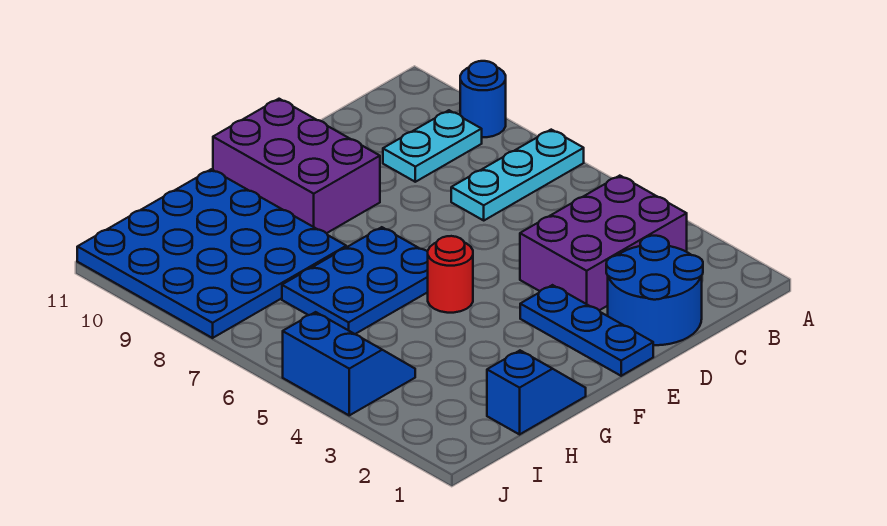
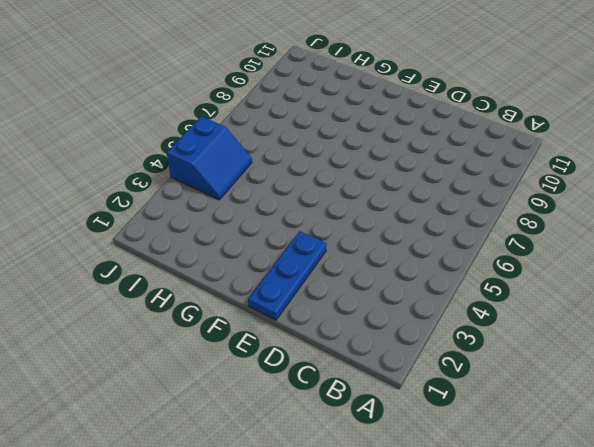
none -> cyan 1x3 plate [451,130,584,220]
none -> blue 1x1 round brick [460,61,506,137]
none -> purple 2x3 brick [520,176,687,310]

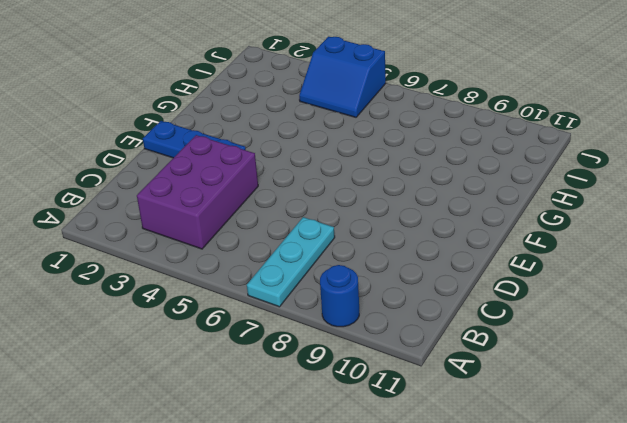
none -> cyan 1x2 plate [383,110,482,182]
none -> blue 2x2 round brick [606,236,703,345]
none -> purple 2x3 brick [213,99,380,233]

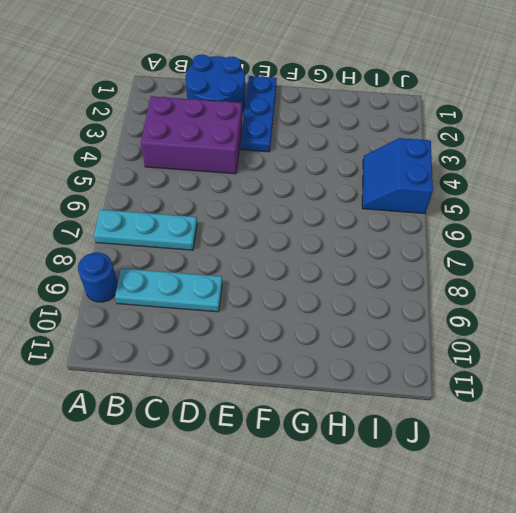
cyan 1x3 plate [115,268,222,312] -> cyan 1x2 plate [383,110,482,182]
none -> purple 2x3 brick [213,99,380,233]
none -> red 1x1 round brick [428,236,473,313]
none -> blue 2x3 plate [282,227,428,334]

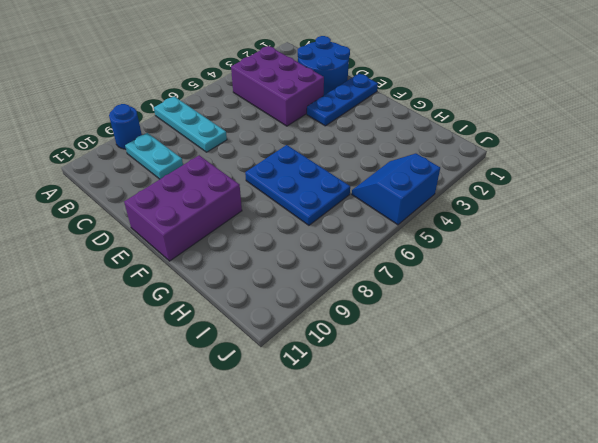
none -> red 1x1 round brick [428,236,473,313]
none -> blue 1x2 slope [487,351,586,434]
none -> blue 4x4 plate [77,169,346,338]

